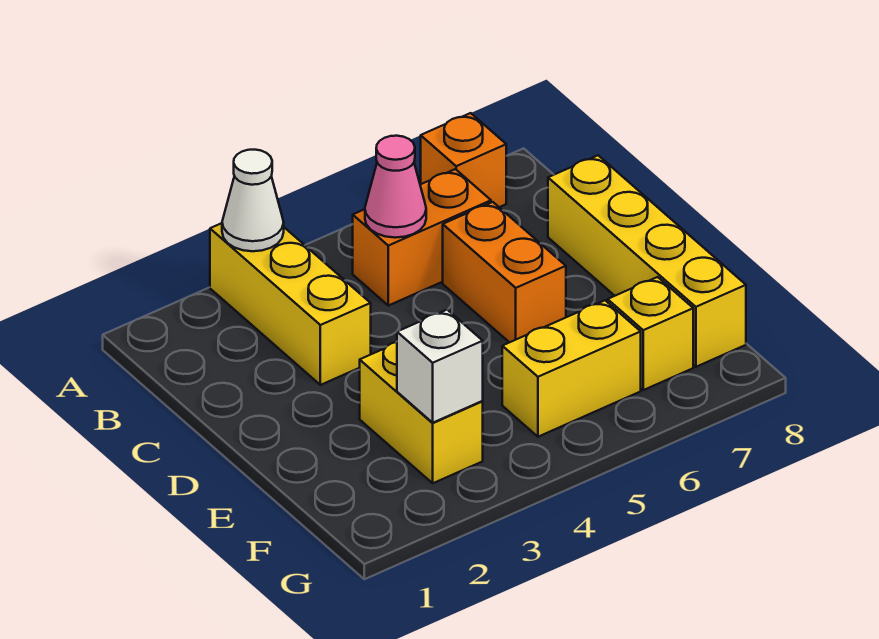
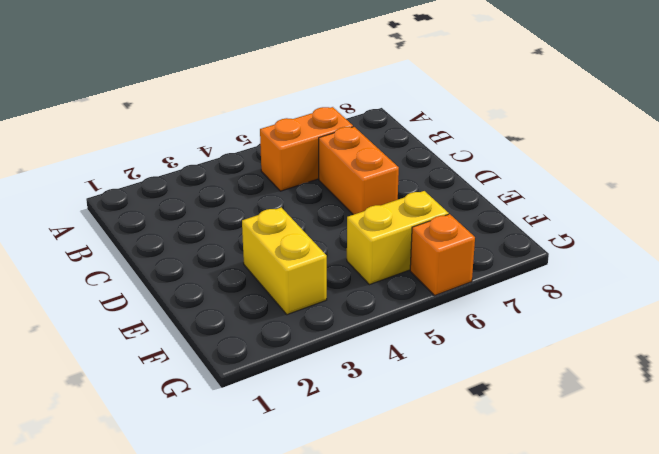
orange 1x1 brick [410,214,475,296] -> orange 1x1 brick moved to [421,113,506,207]
none -> yellow 1x3 brick [210,223,371,385]
none -> yellow 1x4 brick [548,156,746,367]

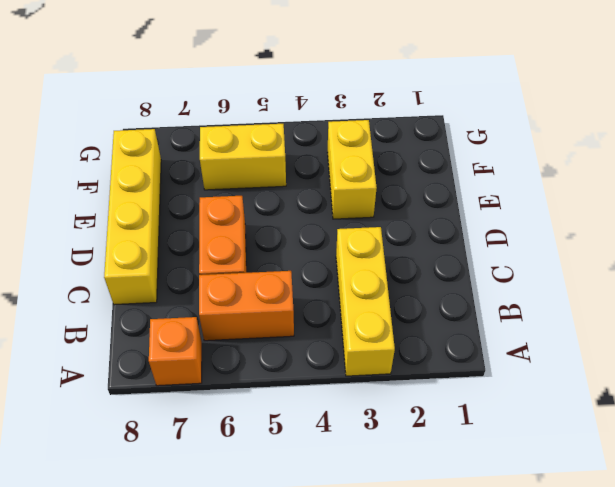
none -> yellow 1x1 brick [608,277,693,390]
none -> white 1x1 cone [222,150,284,251]

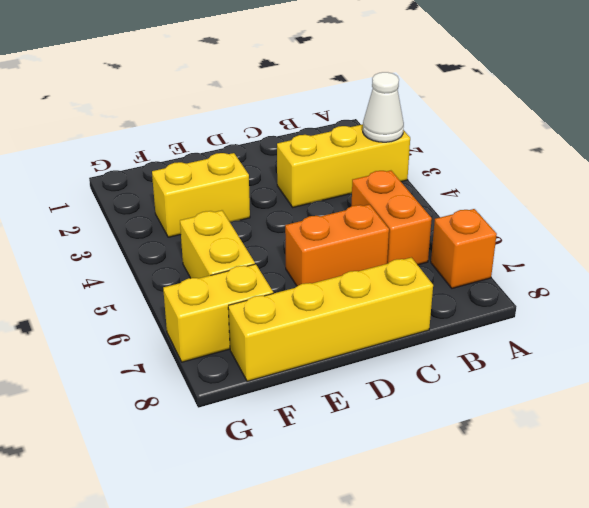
yellow 1x2 brick [163,264,273,362] -> yellow 1x1 brick [608,277,693,390]
none -> pink 1x1 cone [365,136,426,238]
none -> white 1x1 brick [397,310,483,423]

